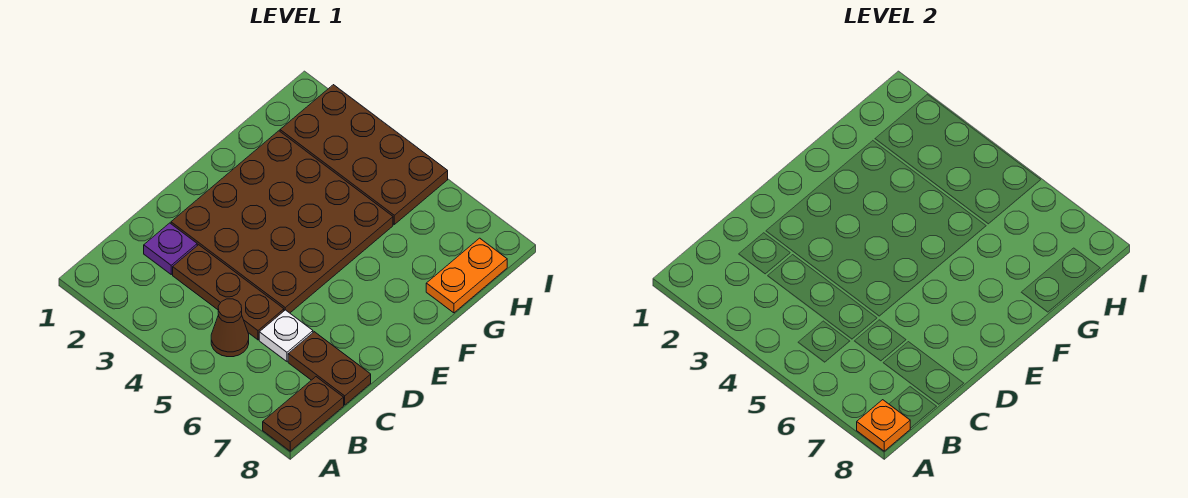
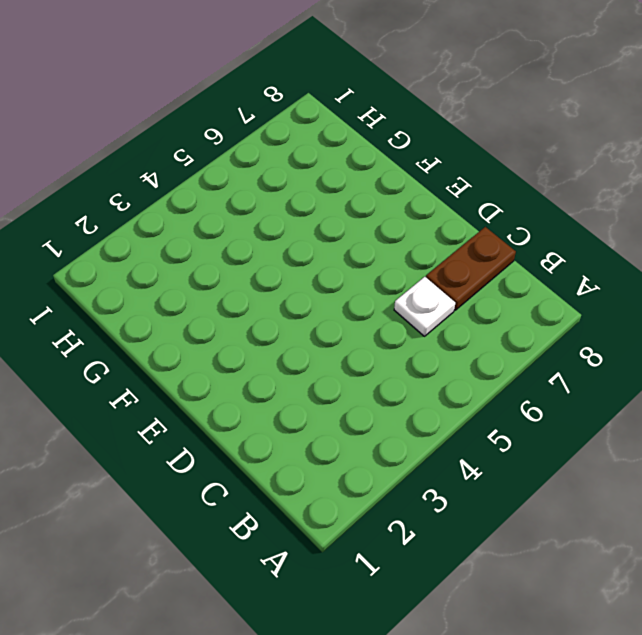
none -> brown 1x2 plate [263,377,344,451]
none -> brown 1x1 cone [211,299,249,357]

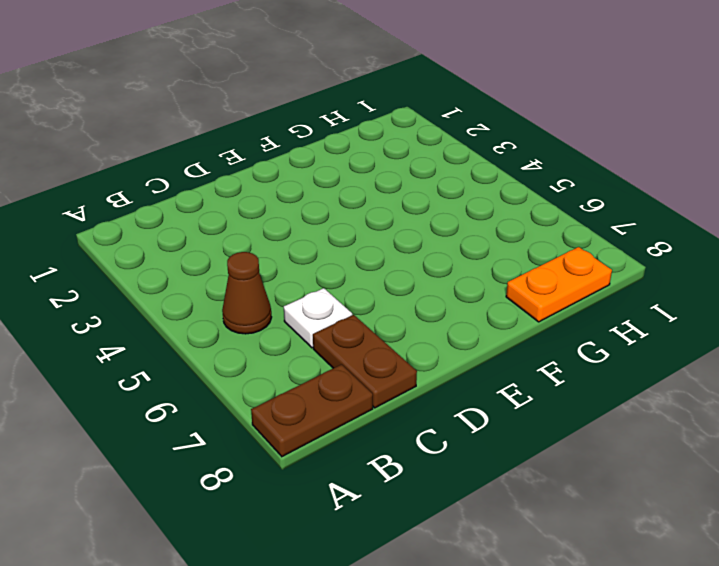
none -> purple 1x1 plate [144,223,197,274]
none -> brown 1x3 plate [173,245,284,340]

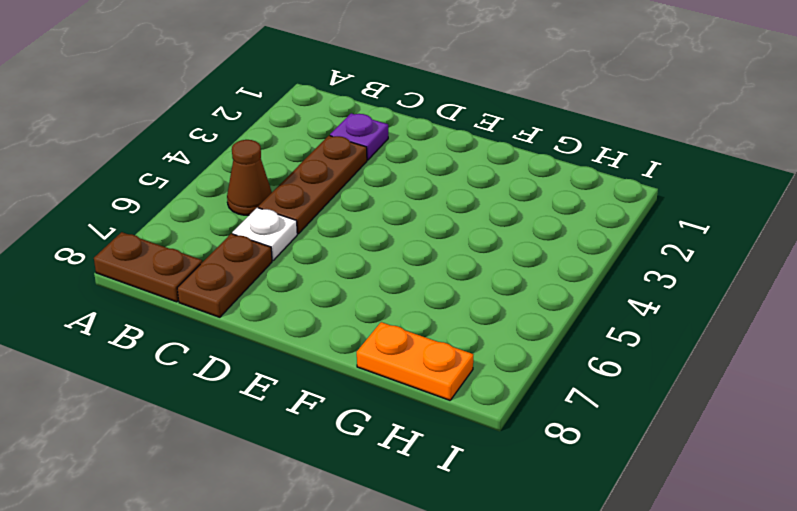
none -> brown 4x4 plate [171,131,393,313]
none -> brown 2x4 plate [280,85,448,224]

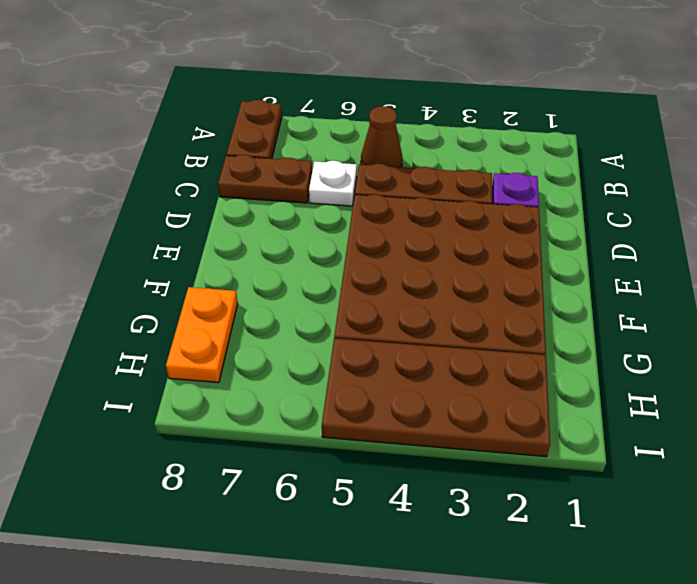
none -> orange 1x1 plate [857,400,910,451]

